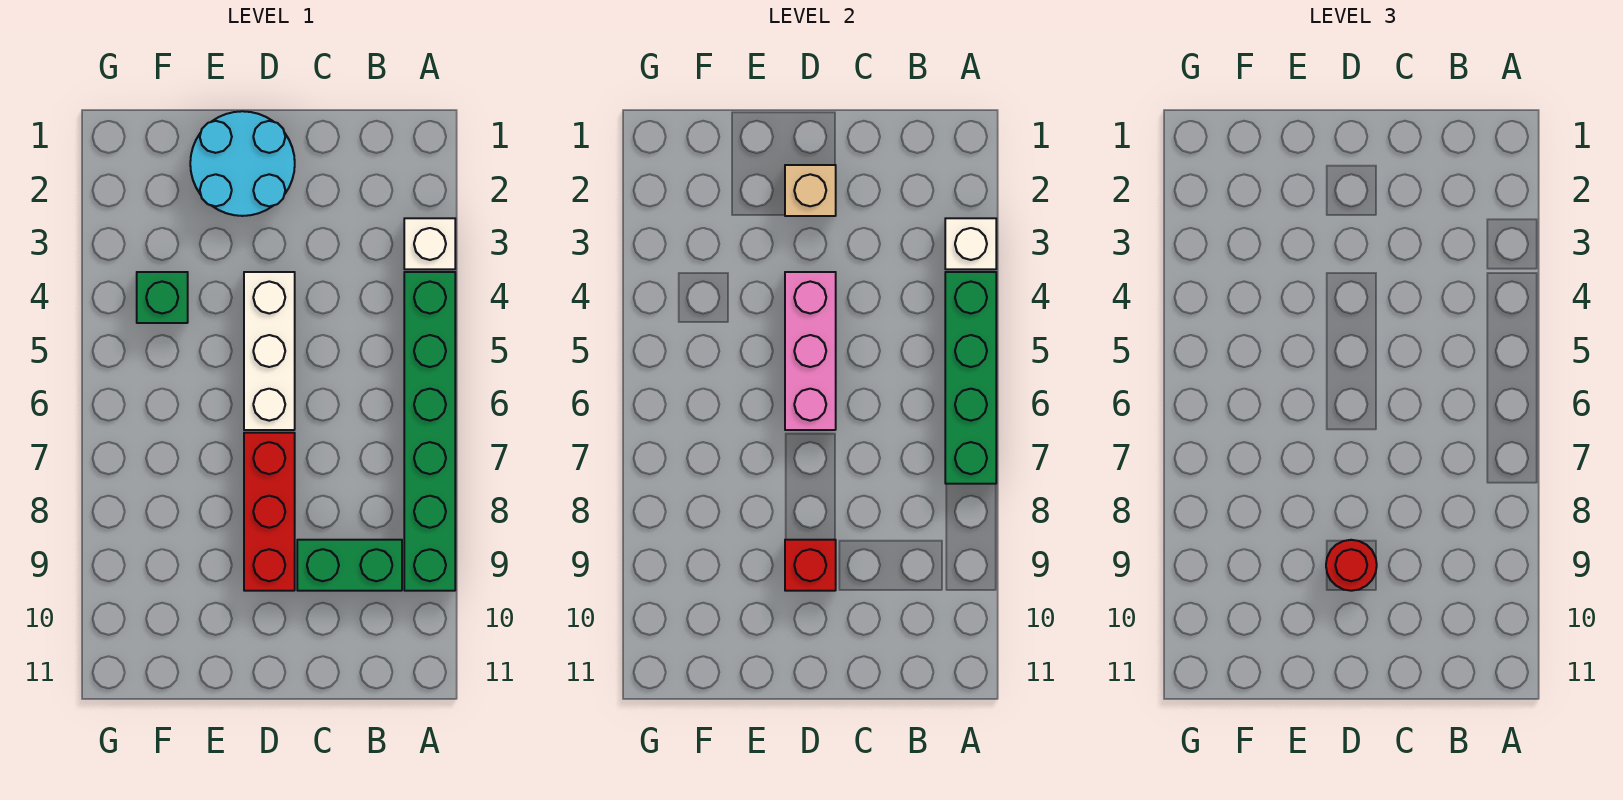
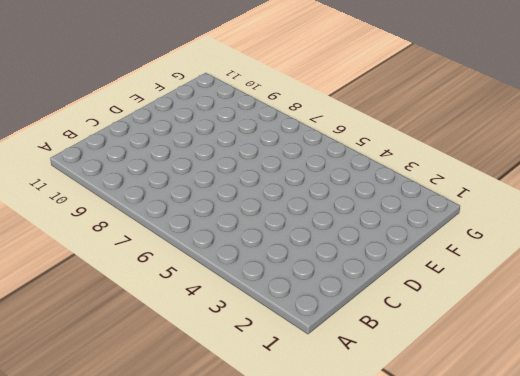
none -> white 1x1 brick [404,218,455,269]
none -> green 1x6 brick [404,272,455,591]
none -> green 1x2 brick [297,540,402,591]

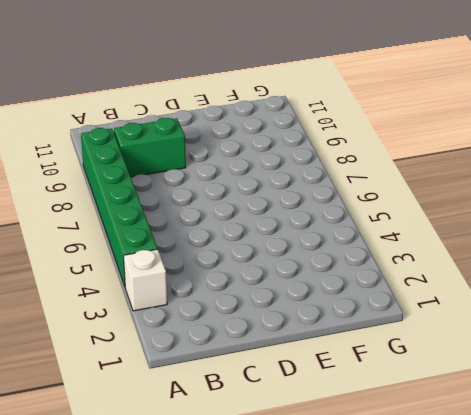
none -> cyan 2x2 round brick [190,111,295,216]
none -> white 1x3 brick [244,272,295,430]
none -> red 1x3 brick [244,433,295,591]

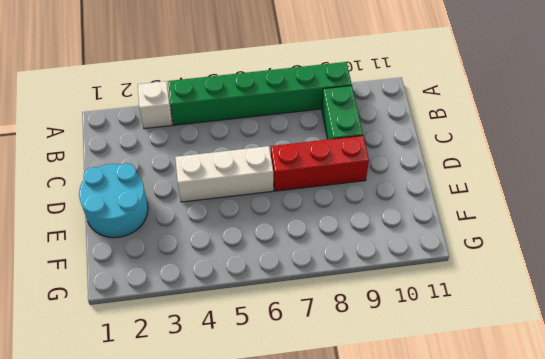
none -> green 1x1 brick [137,272,188,323]
none -> white 1x1 brick [945,218,996,269]
none -> green 1x4 brick [945,272,996,484]

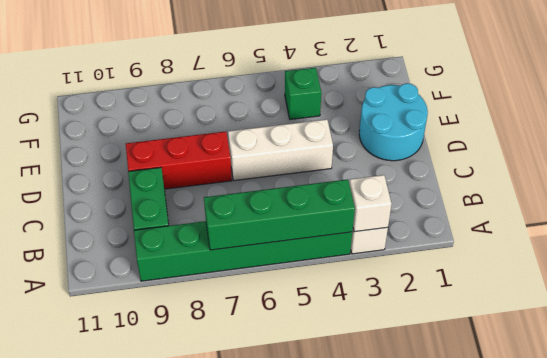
none -> tan 1x1 brick [785,165,836,216]
none -> pink 1x3 brick [785,272,836,430]
none -> red 1x1 brick [785,540,836,591]

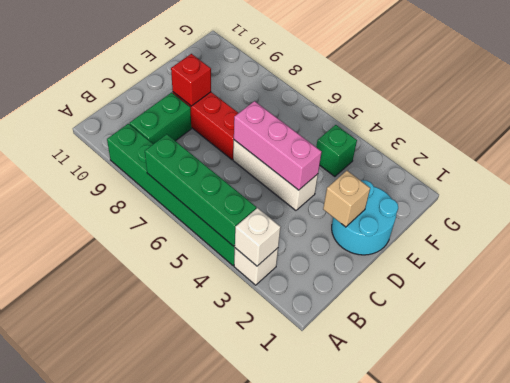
none -> red 1x1 round brick [1326,540,1377,591]

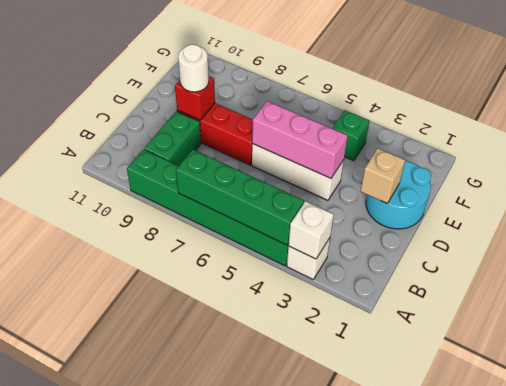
white 1x1 round brick [178,44,209,92] -> red 1x1 round brick [1326,540,1377,591]

